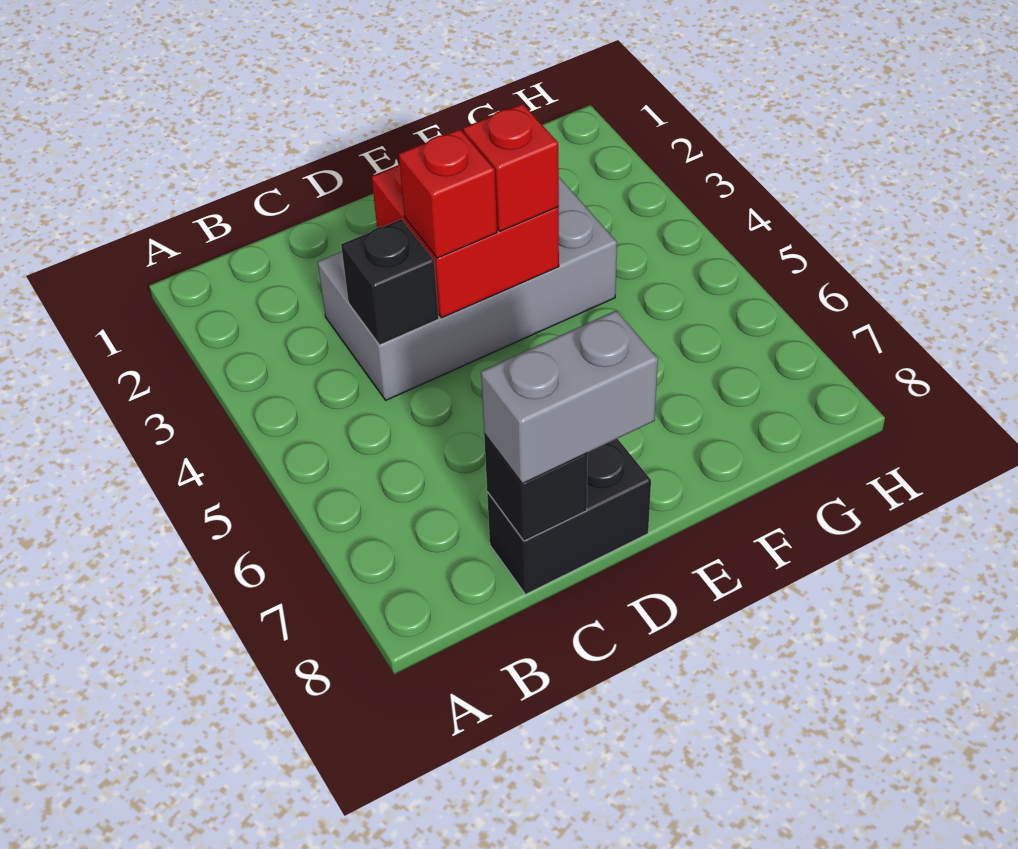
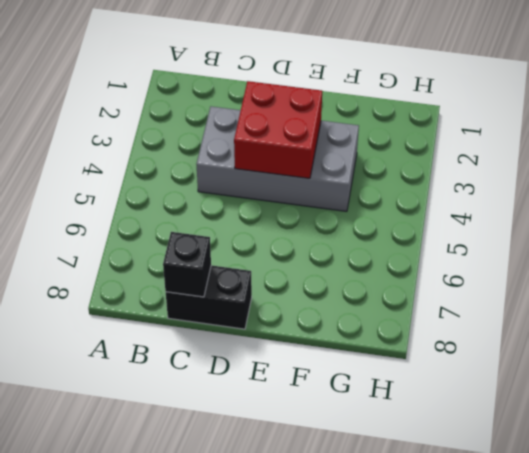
none -> black 1x1 brick [341,219,439,345]
none -> grey 1x2 brick [481,311,658,484]

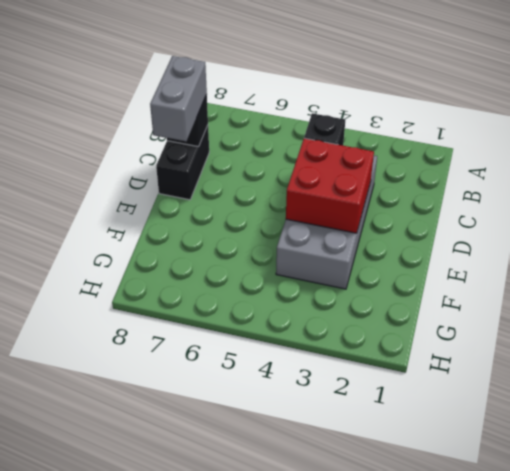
none -> red 1x1 brick [399,129,497,258]
none -> red 1x1 brick [463,104,559,231]

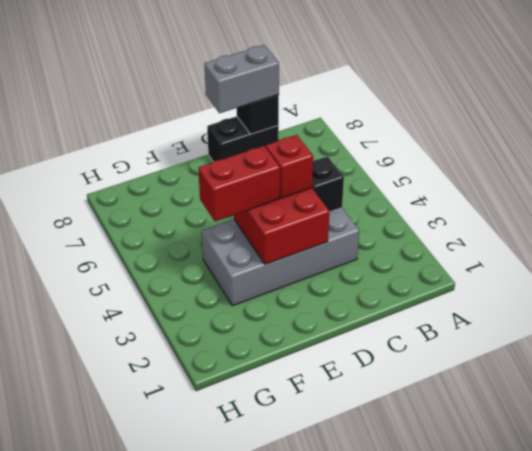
red 1x2 brick [198,146,280,221] -> red 1x1 brick [463,104,559,231]

